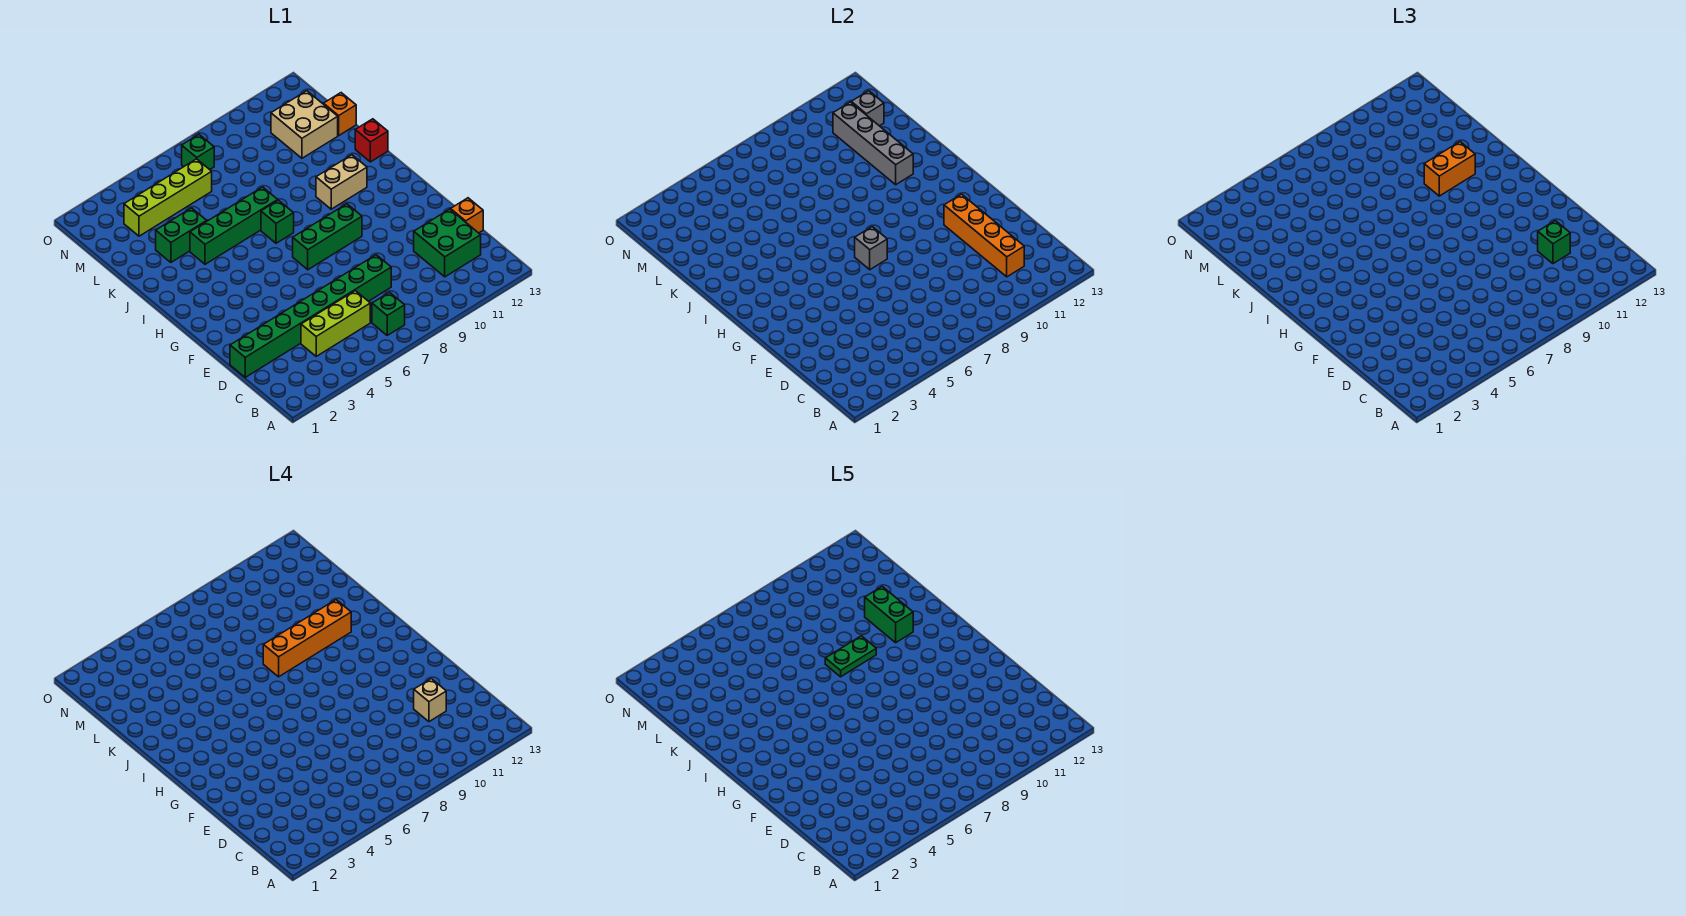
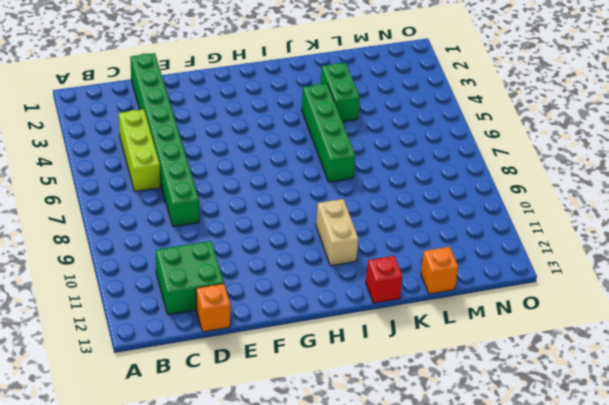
none -> green 1x1 brick [372,292,405,335]
none -> green 1x3 brick [293,204,362,270]
none -> green 1x1 brick [261,200,294,243]

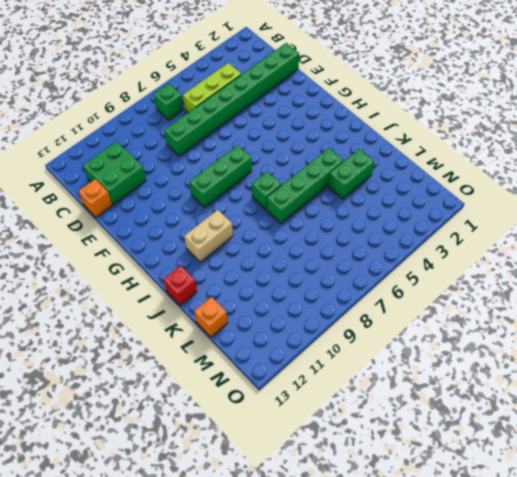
none -> tan 2x2 brick [271,91,338,158]
none -> lime 1x4 brick [124,159,212,236]
none -> green 1x1 brick [182,135,214,170]

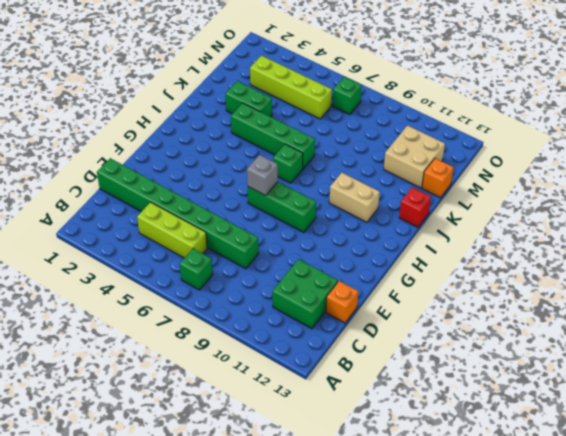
none -> orange 1x4 brick [944,194,1024,277]
none -> grey 1x4 brick [833,102,913,185]
none -> grey 1x1 brick [851,91,884,126]

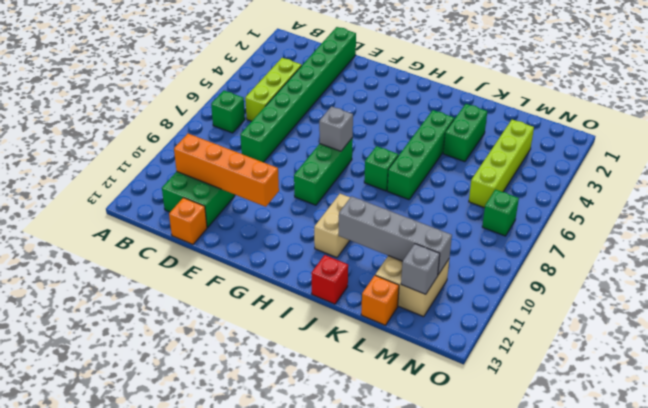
none -> green 1x1 brick [1538,221,1570,264]
none -> orange 1x2 brick [1424,142,1475,196]
none -> tan 1x1 brick [414,679,446,722]

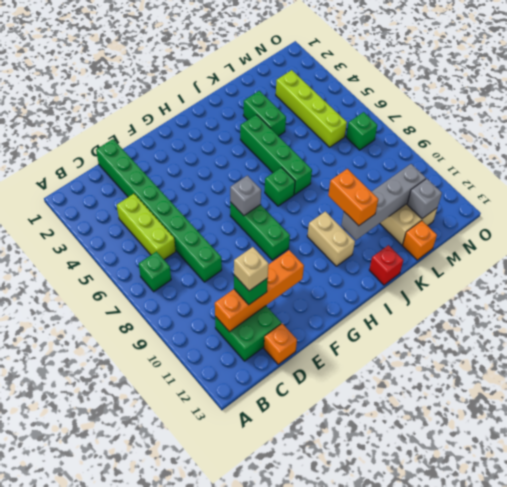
none -> orange 1x4 brick [263,600,351,677]
none -> green 1x2 plate [825,636,876,677]
none -> green 1x2 brick [865,587,913,643]

